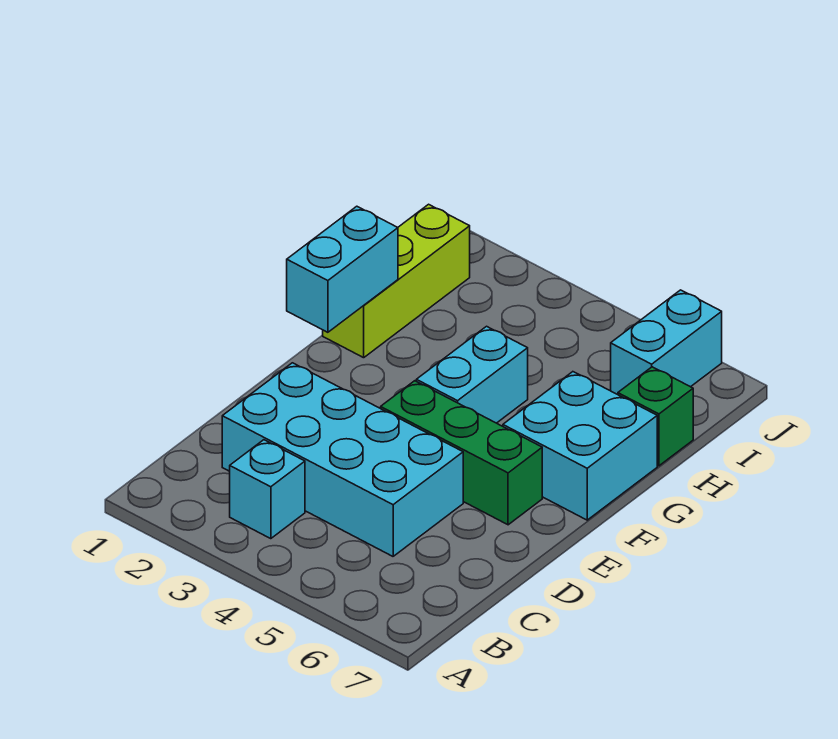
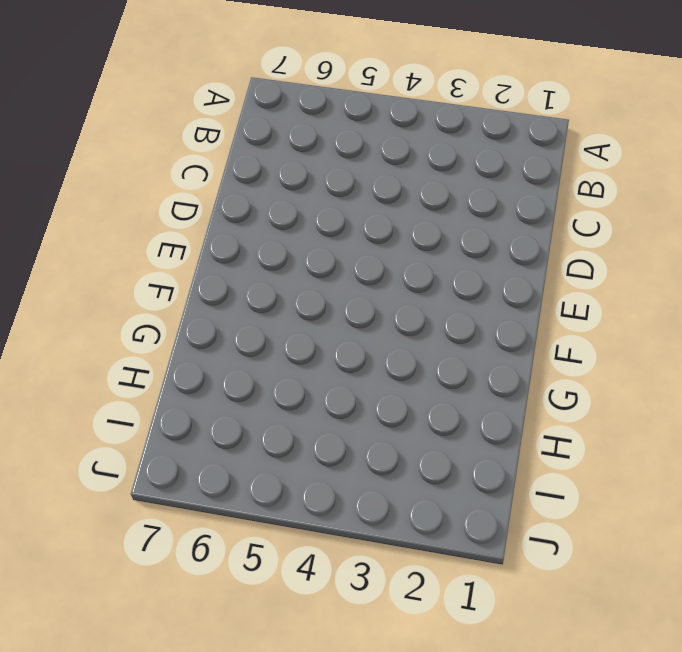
none -> cyan 1x1 brick [230,440,305,539]
none -> cyan 2x4 brick [222,363,463,556]

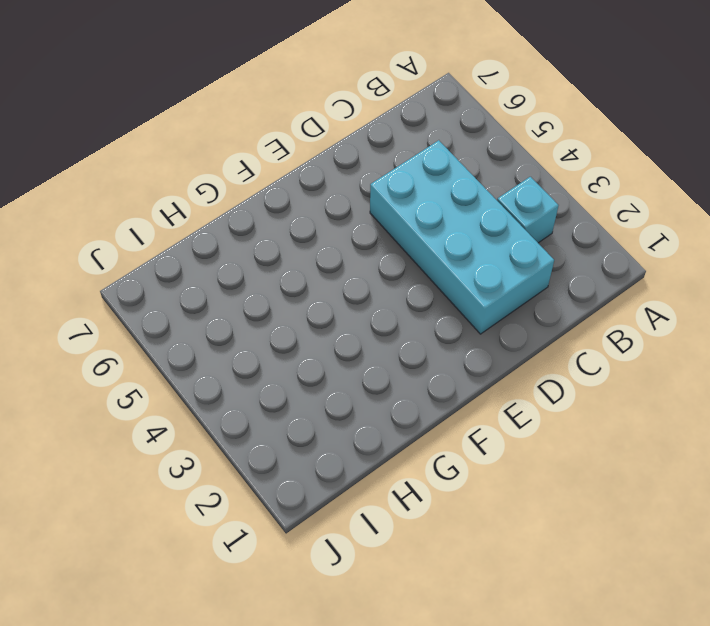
none -> green 1x3 brick [381,381,542,525]
none -> cyan 1x2 brick [416,326,528,423]

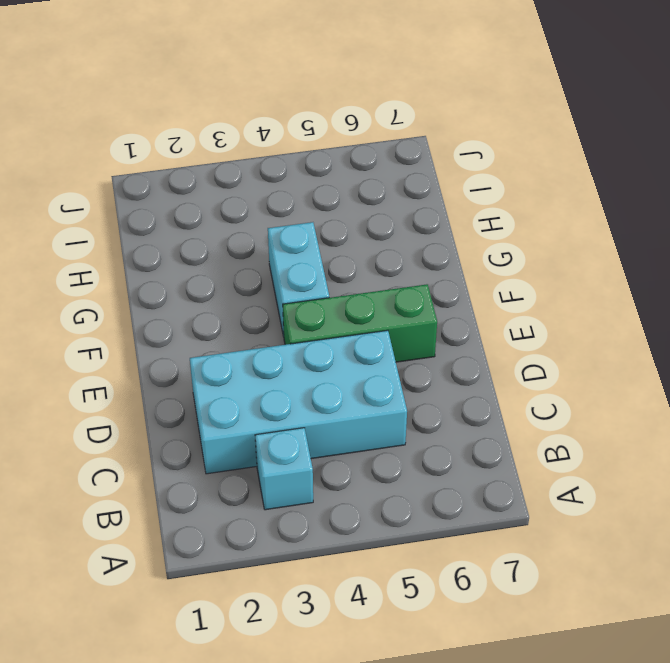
none -> cyan 2x2 brick [503,372,657,520]
none -> lime 1x3 brick [323,204,470,358]

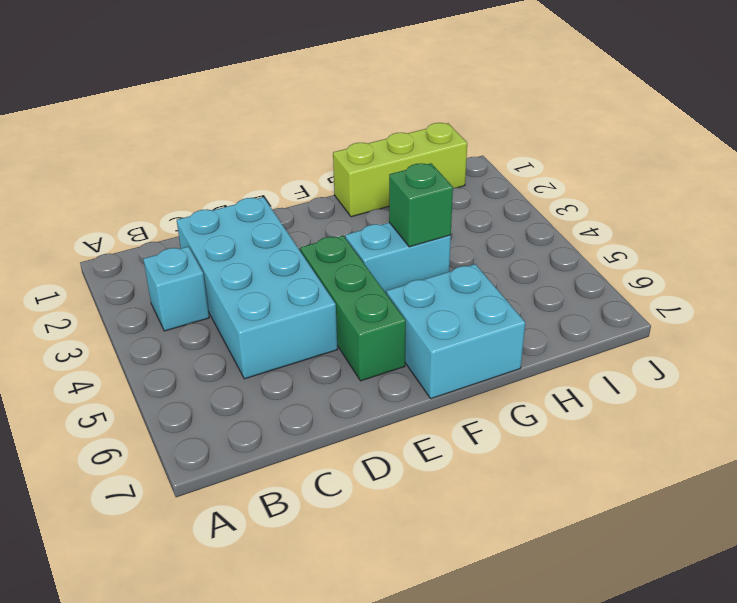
green 1x1 brick [389,163,453,247] -> green 1x1 brick moved to [618,367,693,466]
none -> cyan 1x2 brick [611,290,722,395]
none -> cyan 1x2 brick [287,206,398,332]

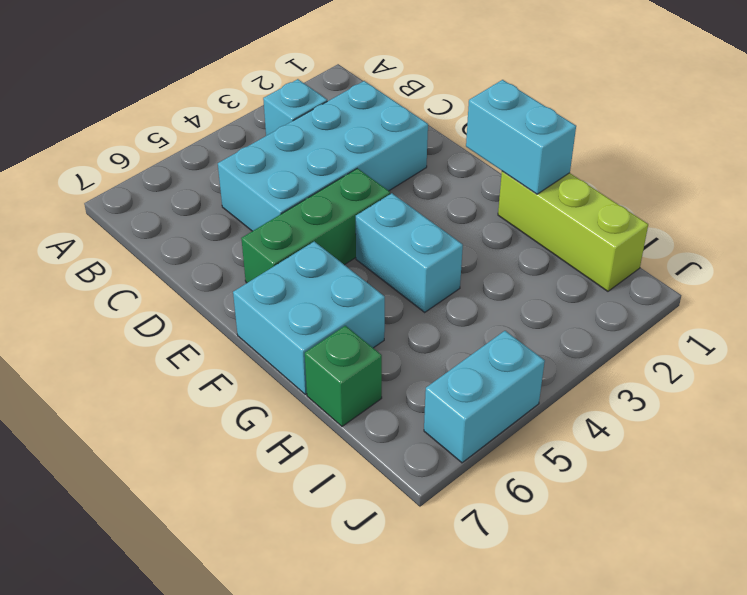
cyan 1x2 brick [424,331,545,463] -> cyan 1x2 brick turned to [611,290,722,395]

